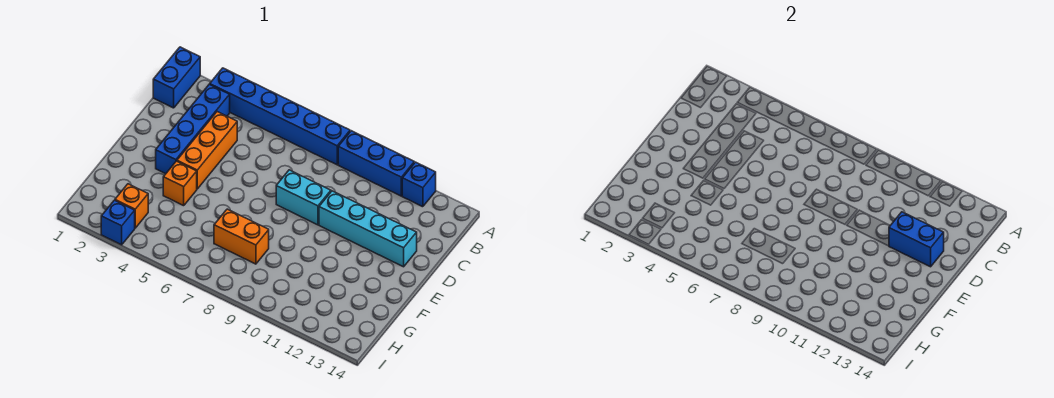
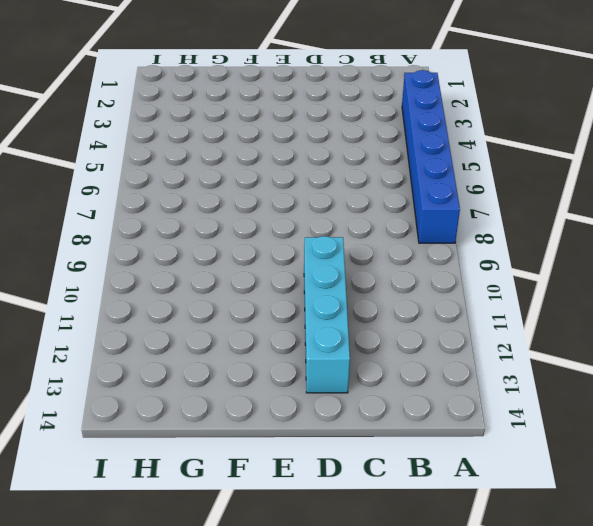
none -> blue 1x2 brick [153,47,200,108]
none -> blue 1x3 brick [338,131,414,196]
none -> blue 1x1 brick [402,162,436,207]

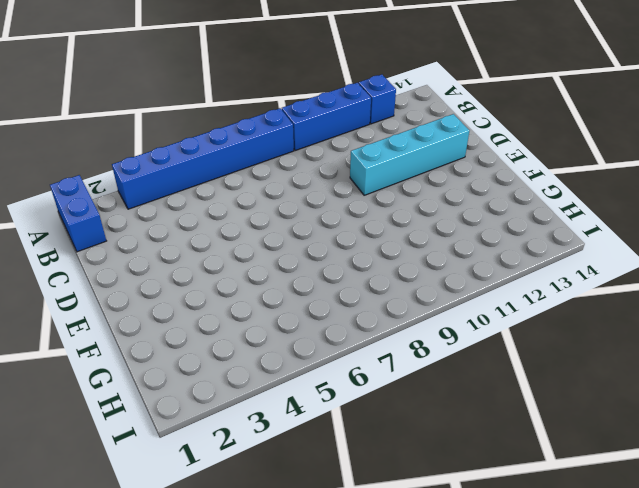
none -> blue 1x4 brick [156,84,230,174]
none -> orange 1x3 brick [177,112,237,189]
none -> cyan 1x2 brick [276,170,331,225]

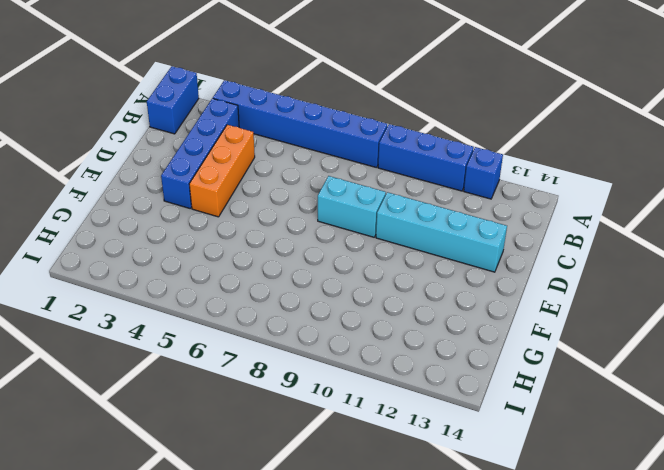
none -> orange 1x1 brick [163,161,197,206]
none -> orange 1x2 brick [214,209,269,264]
none -> orange 1x1 brick [115,184,148,228]

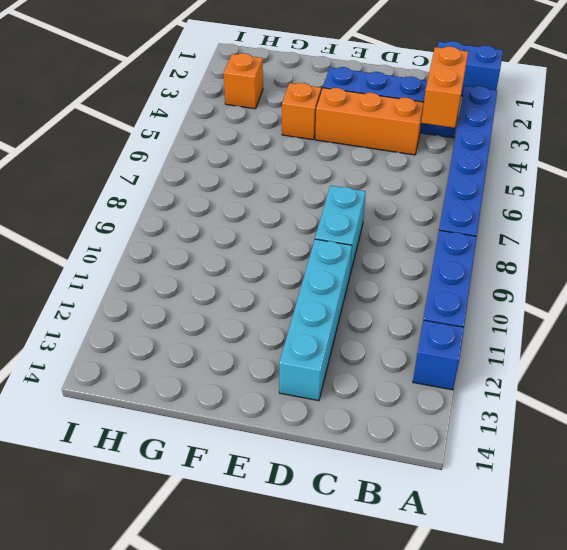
orange 1x2 brick [421,47,468,128] -> orange 1x2 brick moved to [214,209,269,264]
none -> blue 1x1 brick [101,200,135,245]
none -> blue 1x2 brick [889,212,944,267]

